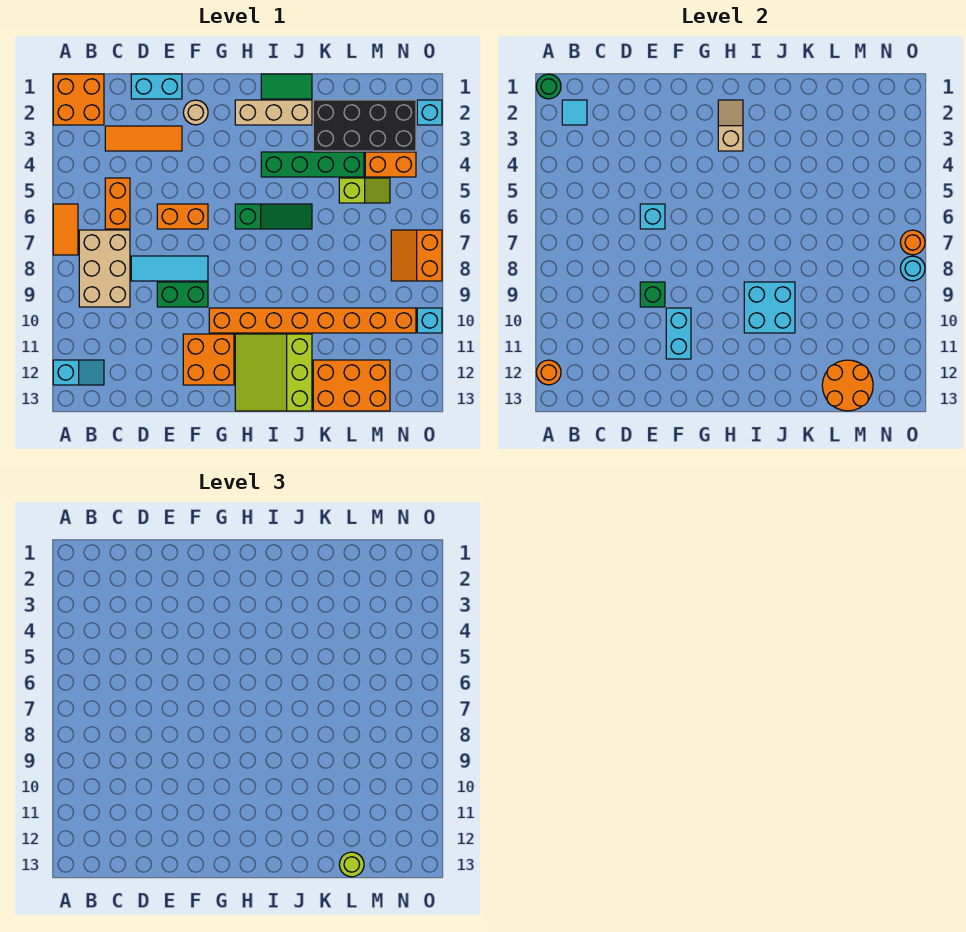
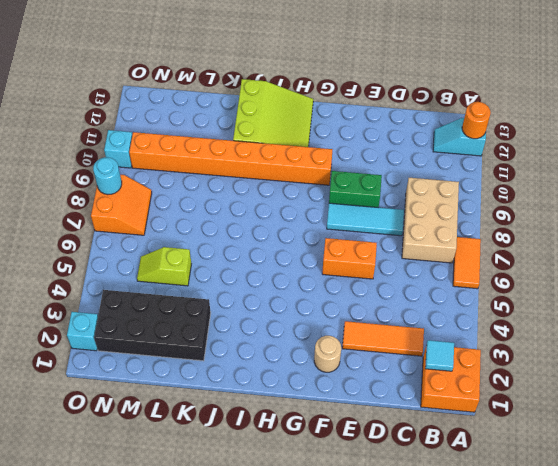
none -> orange 1x2 brick [105,178,130,229]
none -> cyan 1x2 brick [131,74,182,99]
none -> orange 2x2 brick [183,334,234,385]
none -> tan 1x3 brick [235,100,312,125]

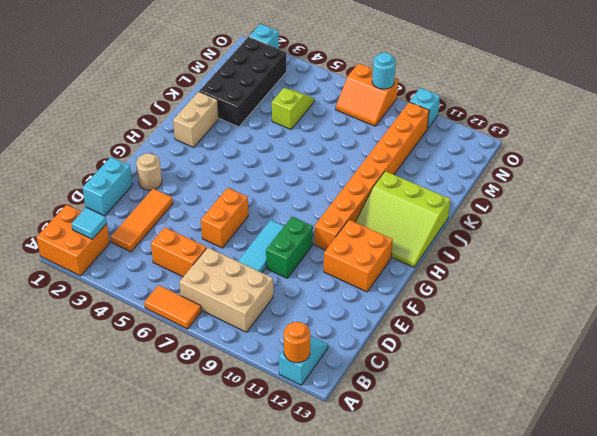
tan 1x2 brick [173,92,219,147] -> tan 1x3 brick [235,100,312,125]
none -> green 1x3 slope [235,204,312,229]
none -> green 1x2 tile [261,74,312,99]
none -> green 1x4 brick [261,152,364,177]
none -> orange 2x3 brick [313,360,390,411]

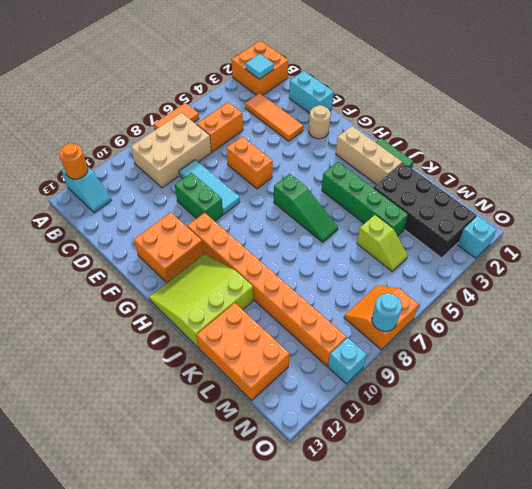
none -> orange 1x2 brick [365,152,416,177]
none -> green 1x1 round brick [536,74,561,99]
none -> cyan 1x1 brick [640,204,665,229]
none -> green 1x1 brick [640,282,665,307]

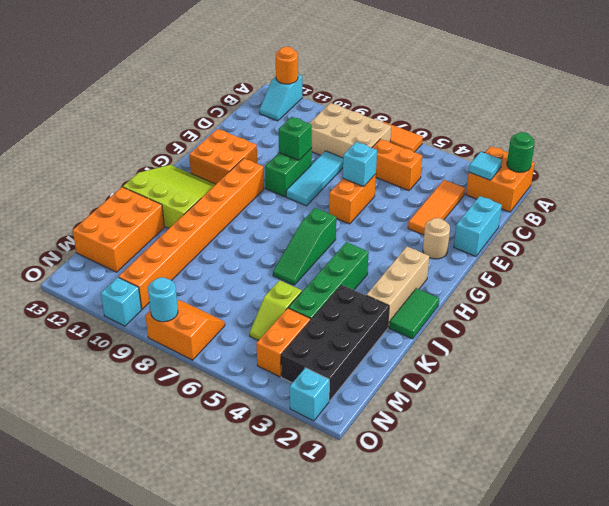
none -> cyan 1x2 brick [666,308,691,359]
none -> tan 1x2 slope [718,100,743,151]
none -> cyan 2x2 brick [744,282,795,333]
none -> orange 2x2 round brick [822,360,873,411]

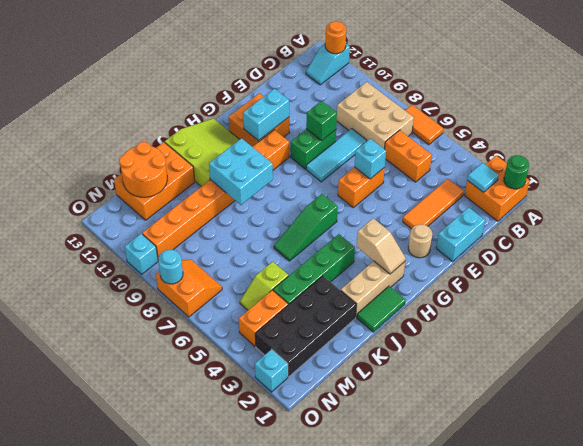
cyan 1x2 brick [243,89,289,141] -> cyan 1x2 brick turned to [666,308,691,359]
none -> orange 1x1 round brick [900,230,925,255]
none -> lime 1x1 round brick [339,852,364,877]

